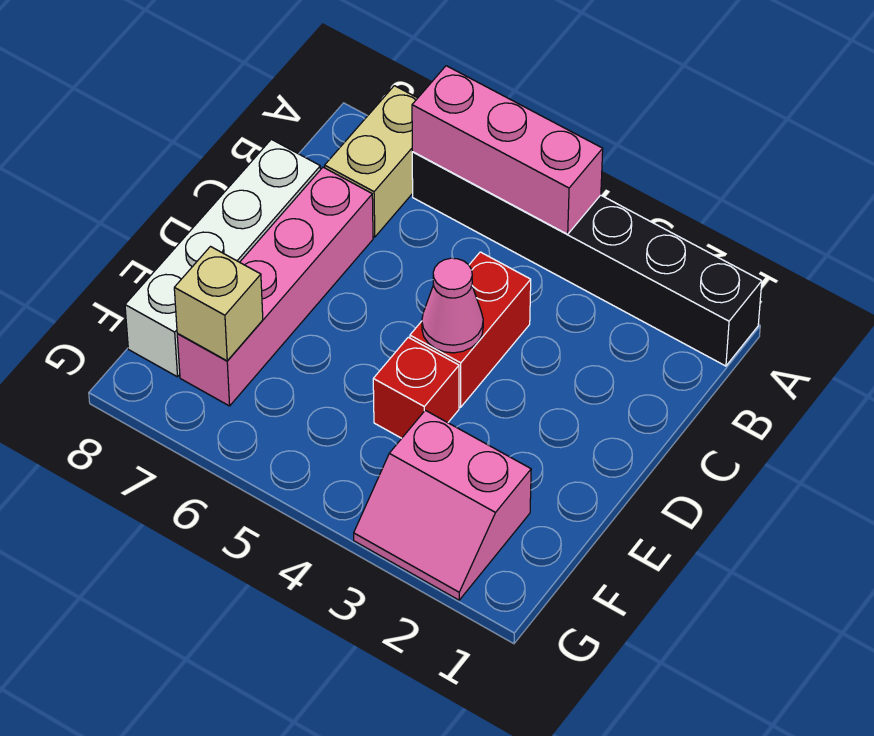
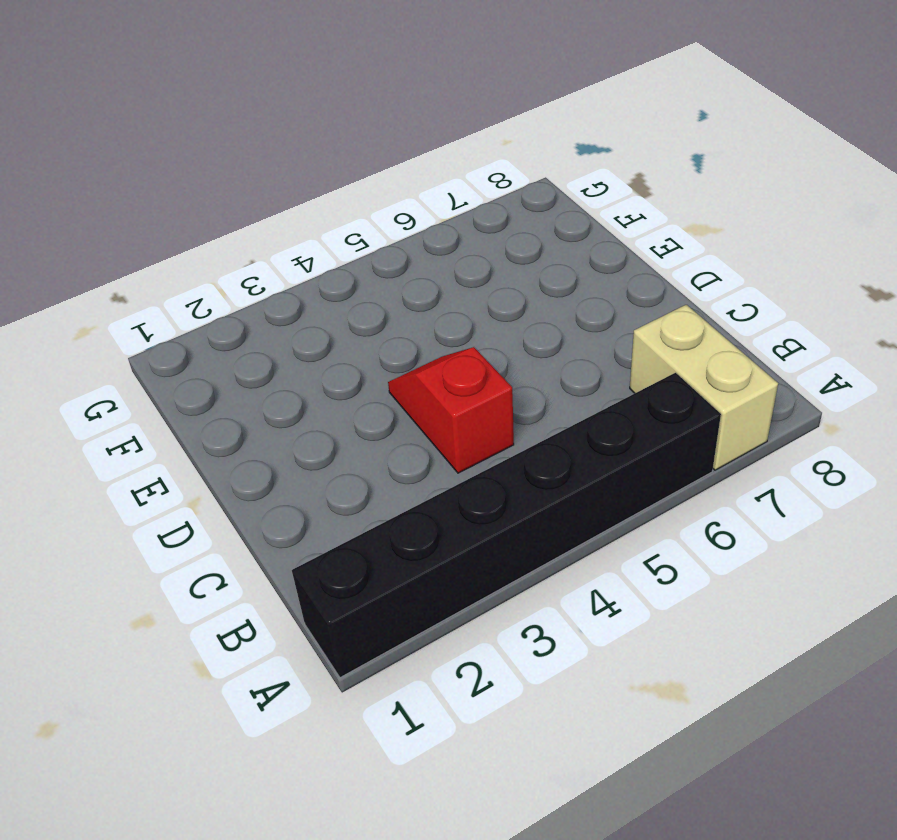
red 1x2 slope [388,347,514,473] -> red 1x2 brick [410,252,531,407]
none -> pink 1x4 brick [177,167,373,406]
none -> white 1x4 brick [125,139,321,377]

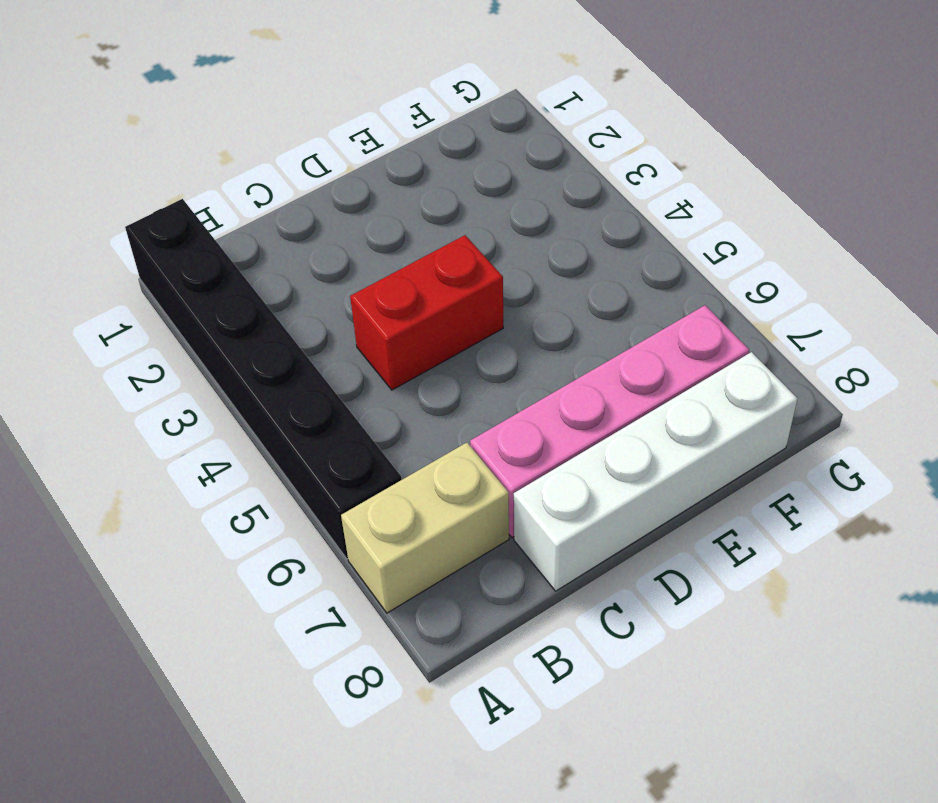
none -> red 1x1 brick [373,337,459,438]
none -> pink 2x2 slope [354,410,531,600]

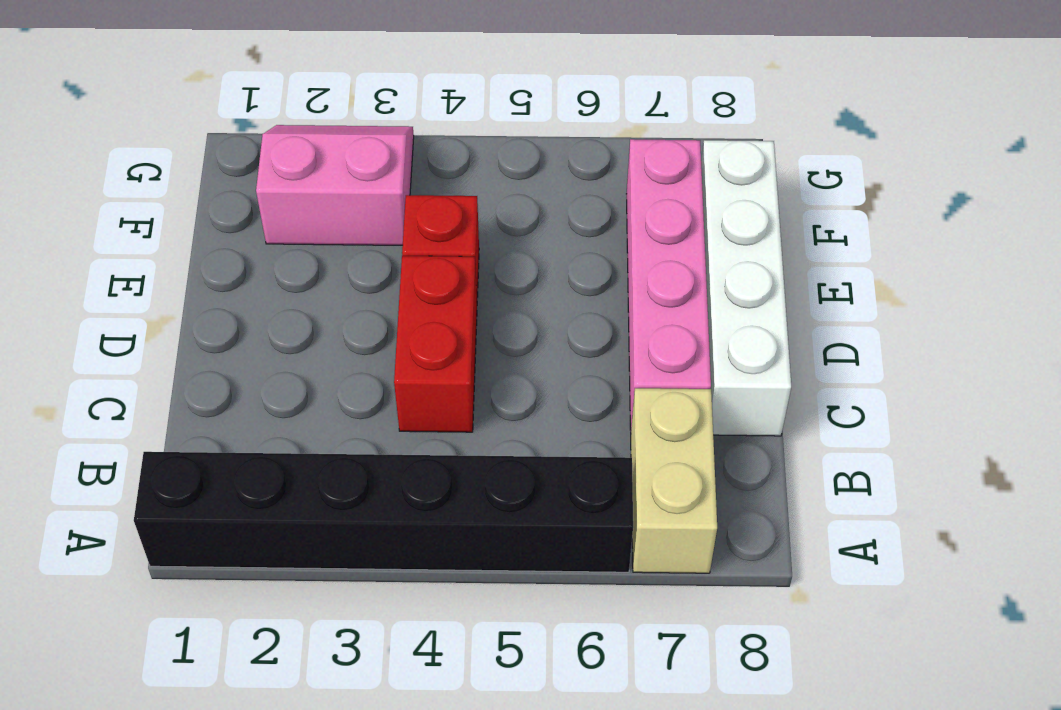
none -> pink 1x3 brick [412,66,603,234]
none -> pink 1x1 cone [422,258,483,353]

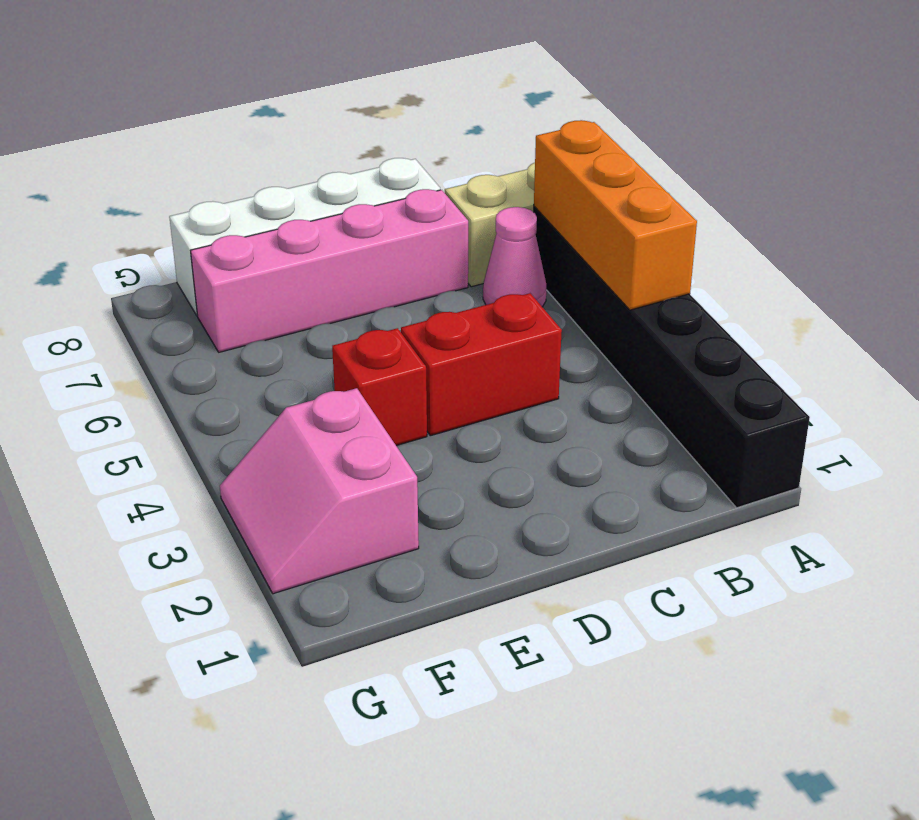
orange 1x3 brick [534,120,697,310] -> pink 1x3 brick [412,66,603,234]
pink 1x1 cone [483,207,546,307] -> pink 1x1 cone moved to [422,258,483,353]
none -> tan 1x1 brick [174,247,263,361]

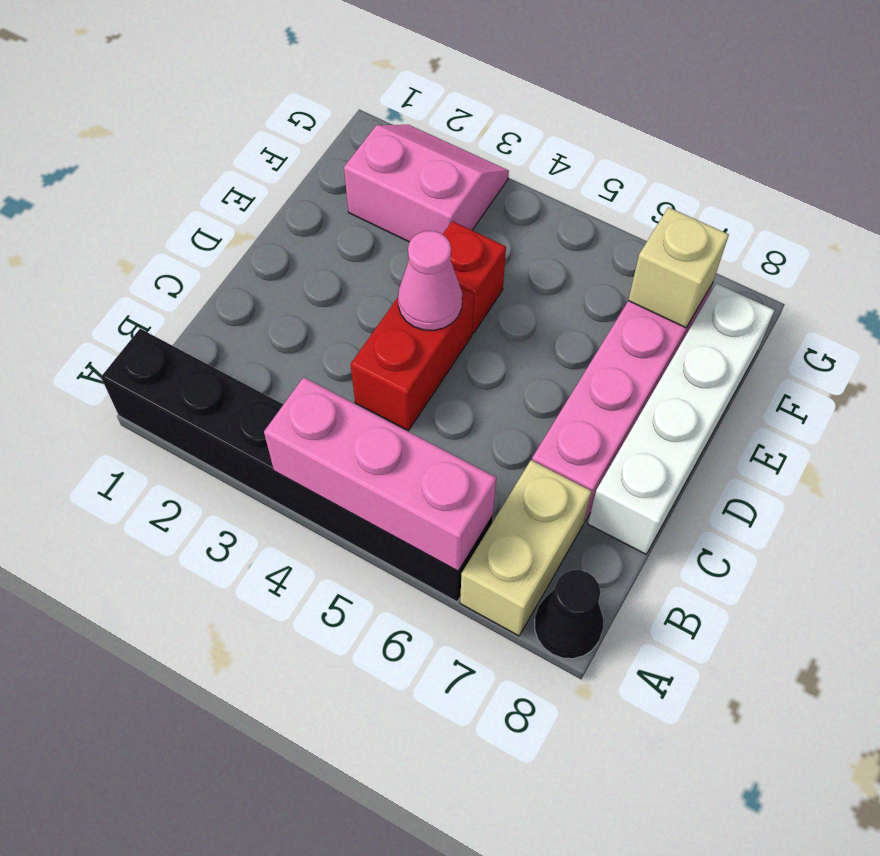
black 1x1 cone [535,570,603,659] -> none

